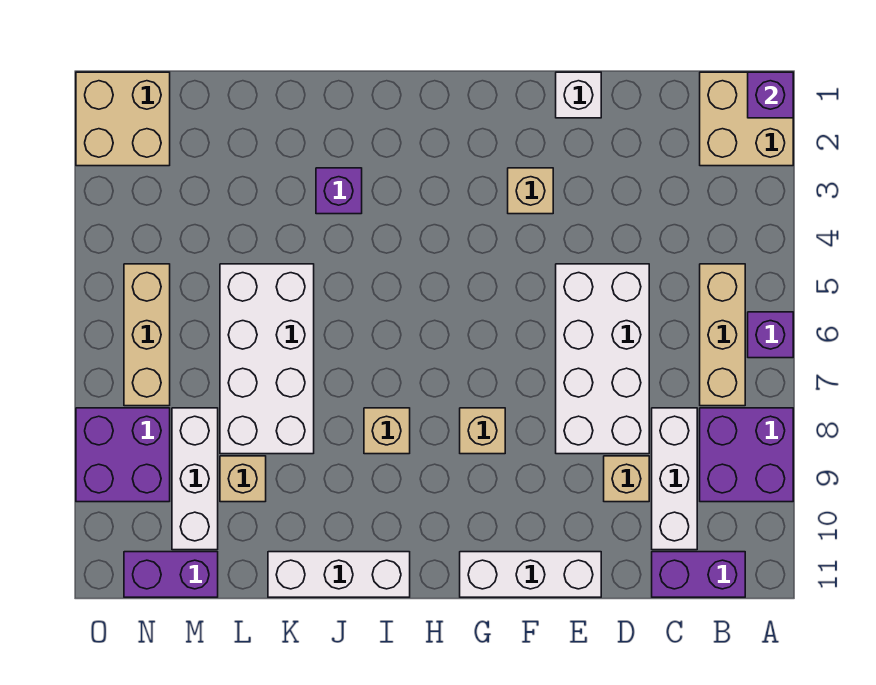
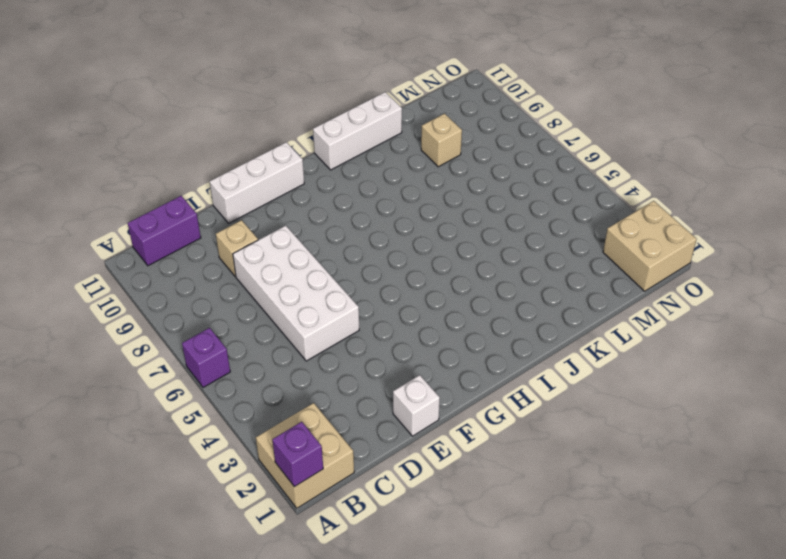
none -> purple 2x2 brick [700,408,793,502]
none -> tan 1x3 brick [700,264,745,406]
none -> white 1x3 brick [652,408,697,550]

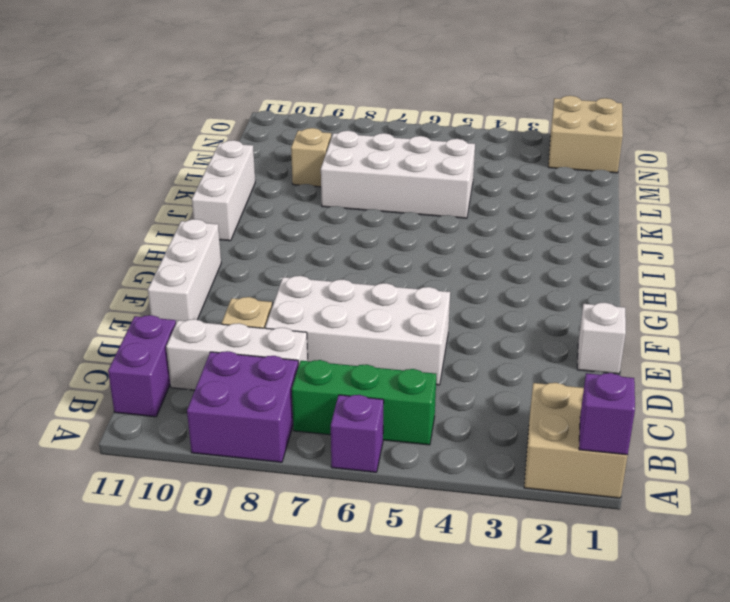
green 1x3 brick [292,360,436,445] -> tan 1x3 brick [700,264,745,406]
none -> tan 1x1 brick [508,168,553,214]
none -> tan 1x1 brick [460,408,505,454]
none -> tan 1x1 brick [364,408,410,454]

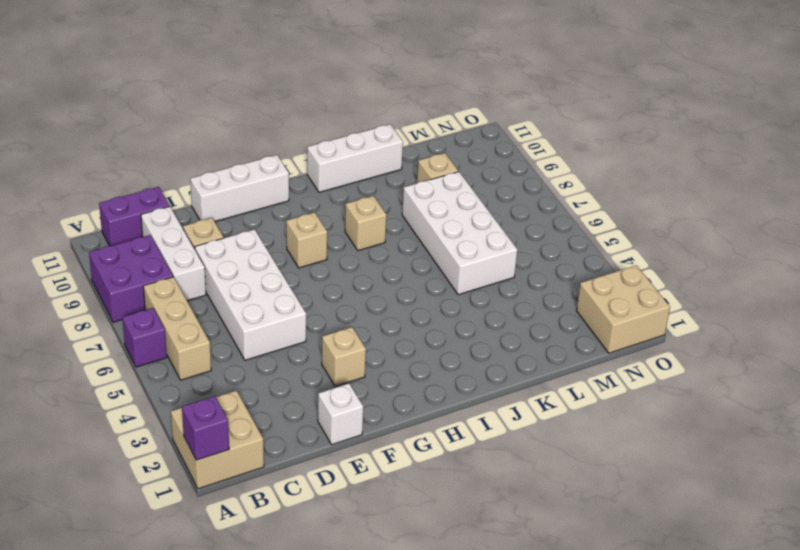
none -> purple 1x1 brick [316,168,362,214]
none -> white 1x3 brick [172,408,218,550]
none -> purple 1x2 brick [124,552,218,597]

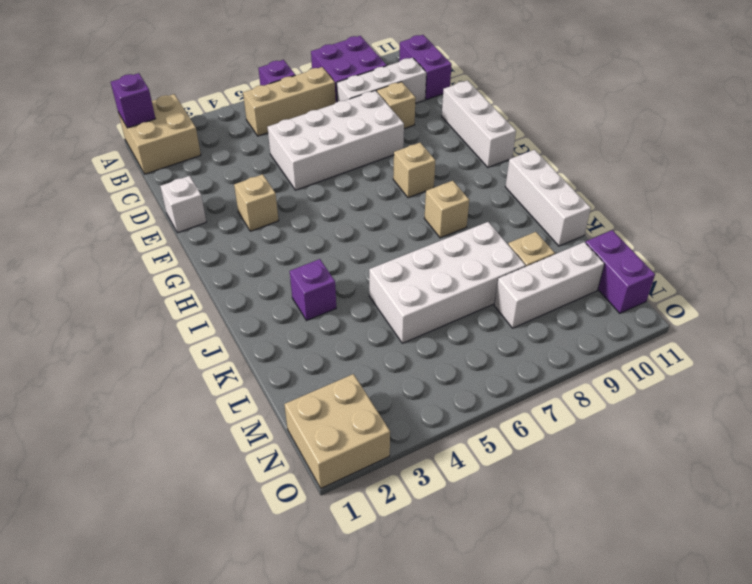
none -> tan 1x3 brick [124,264,170,406]
none -> purple 2x2 brick [76,408,170,502]

